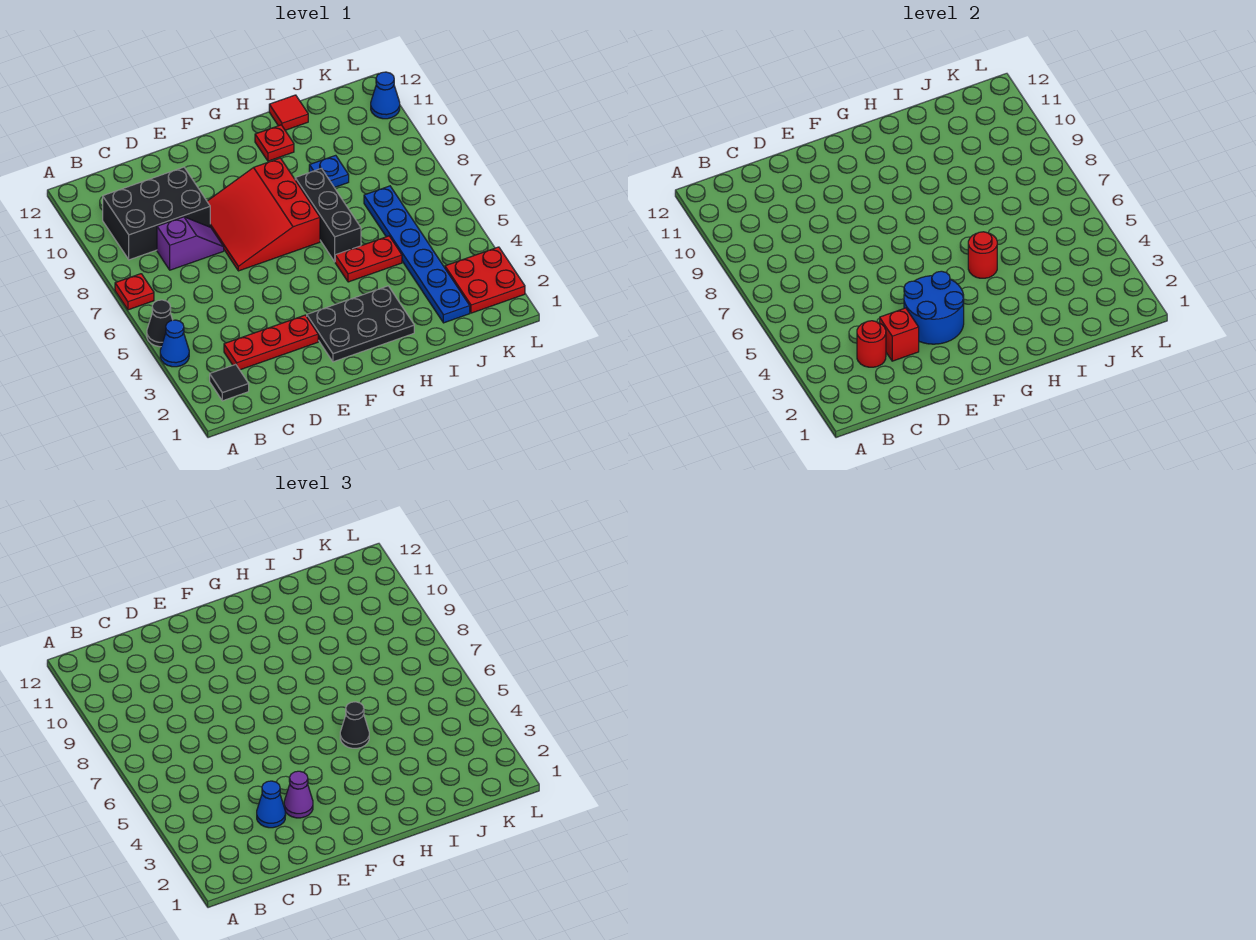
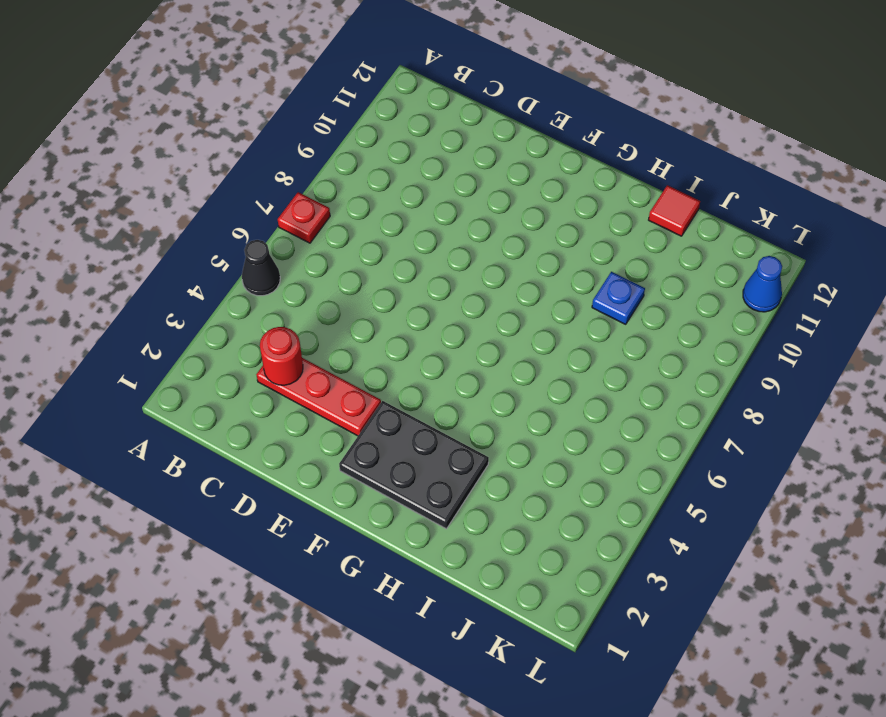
none -> blue 1x1 cone [160,320,189,367]
none -> black 1x1 tile [210,364,249,401]
none -> black 2x3 brick [103,167,210,260]

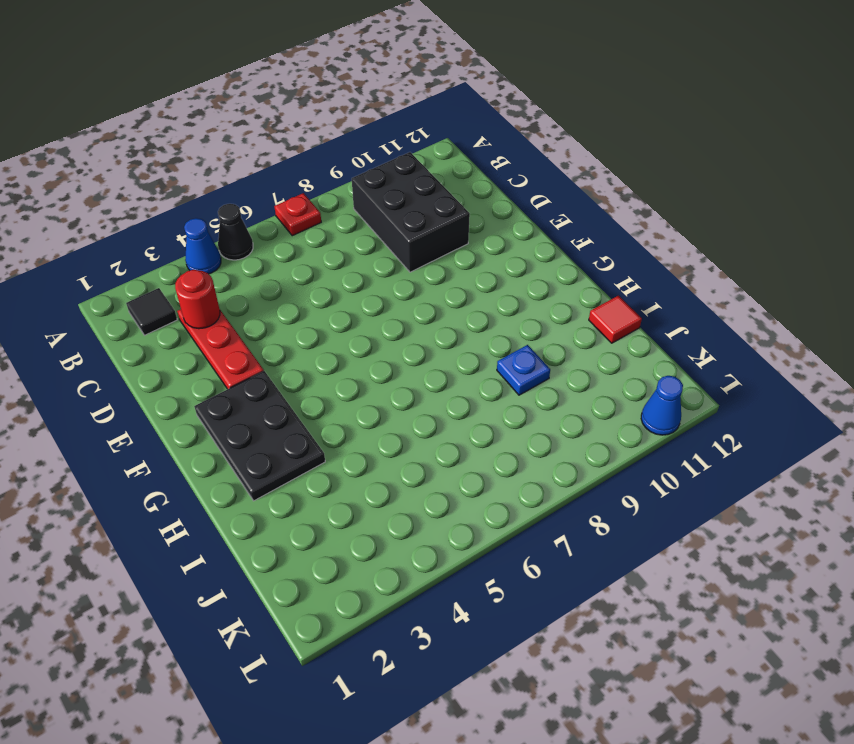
none -> purple 1x2 slope [157,217,224,270]
none -> red 3x3 slope [207,158,320,271]
none -> red 1x2 plate [335,236,402,282]

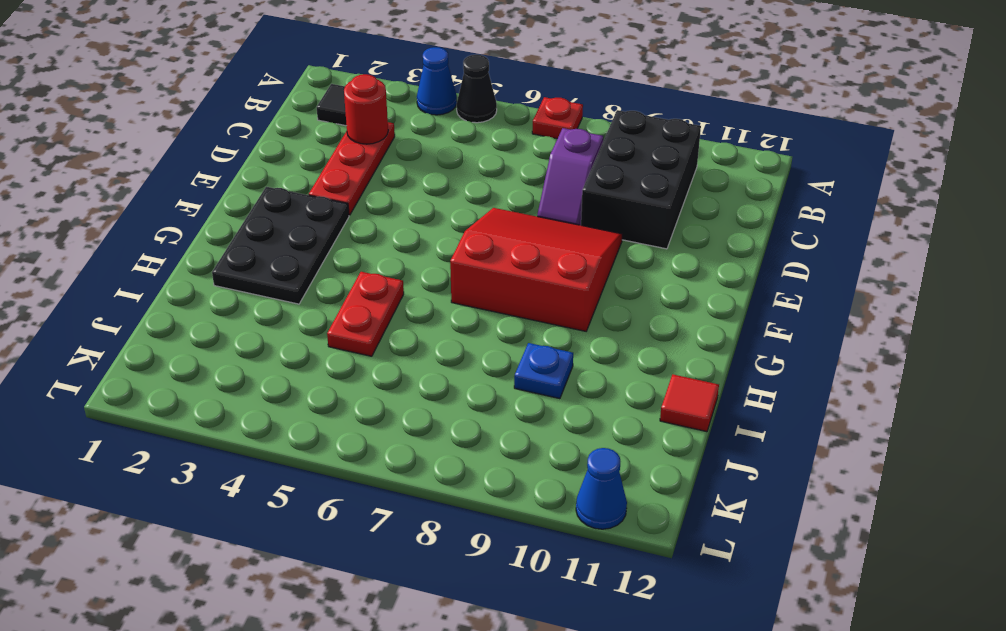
none -> black 1x3 brick [295,168,361,262]
none -> red 1x1 plate [255,125,294,161]
none -> blue 1x6 plate [364,186,470,323]

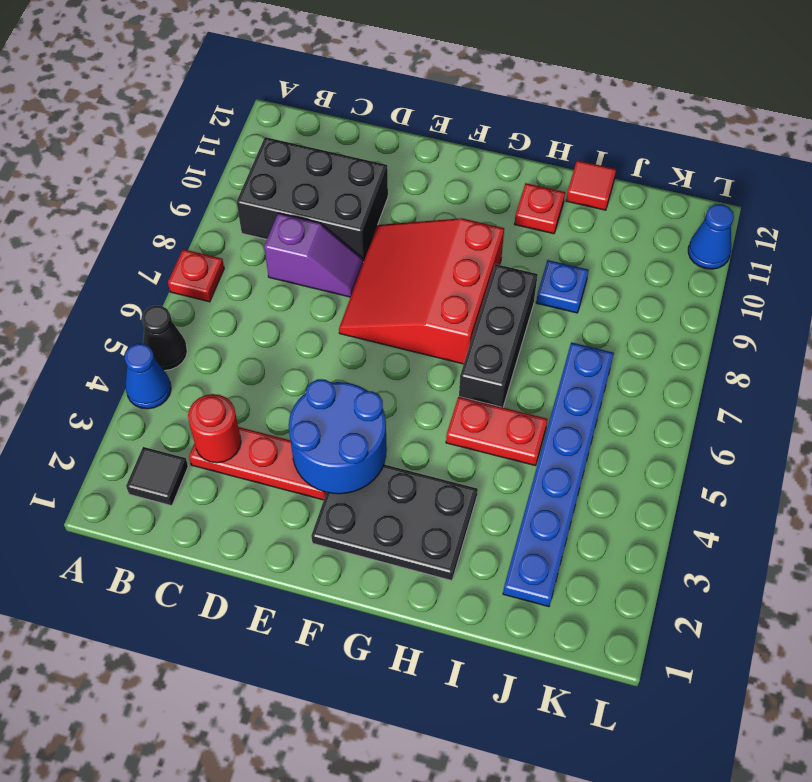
none -> red 2x2 plate [445,247,525,313]
none -> red 1x1 brick [880,308,919,361]
none -> red 1x1 round brick [968,232,997,278]

